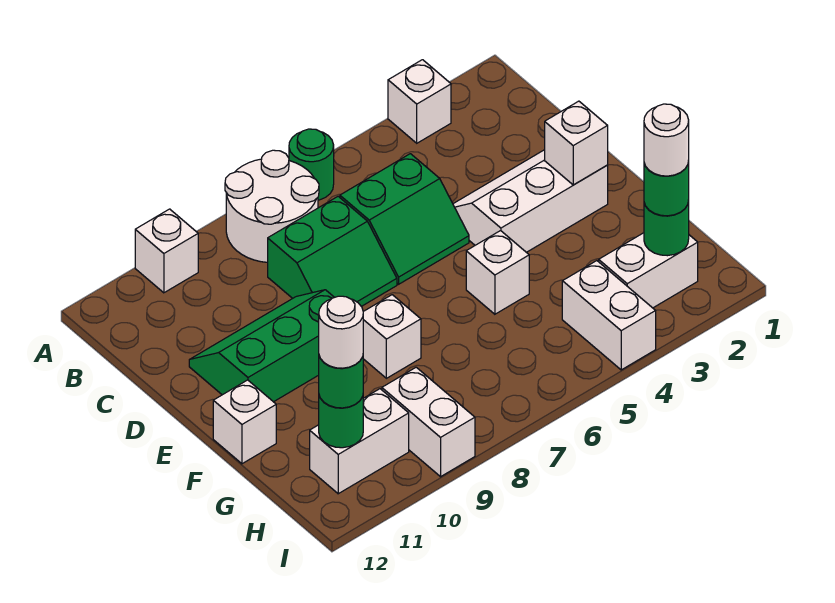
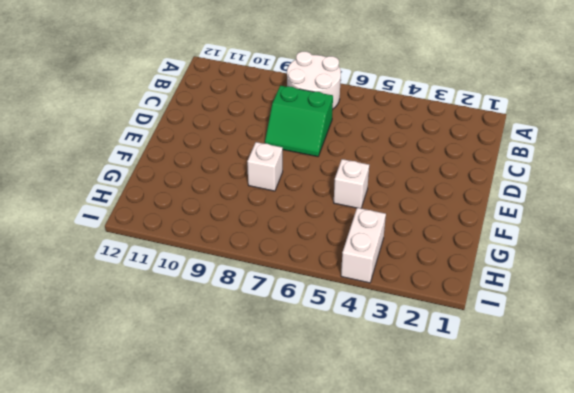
none -> white 1x1 brick [388,60,451,143]
none -> green 1x1 round brick [289,129,334,200]
none -> white 1x1 brick [135,209,198,293]

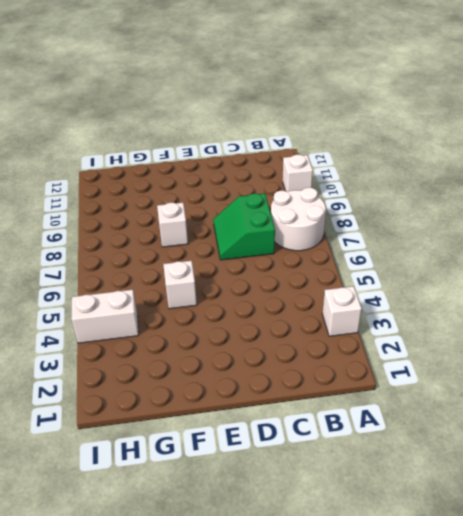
none -> green 1x1 round brick [289,129,334,200]
none -> green 2x2 slope [340,154,469,284]
none -> white 2x3 slope [453,150,608,252]

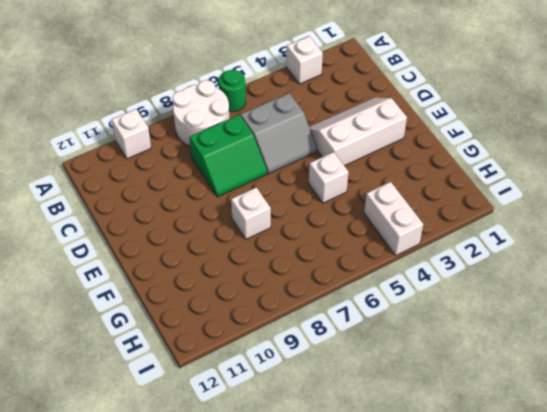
grey 2x2 slope [241,93,317,174] -> green 2x2 slope [340,154,469,284]
none -> green 2x3 slope [189,290,334,402]
none -> white 1x1 brick [213,380,276,464]
none -> white 1x2 brick [599,233,698,308]

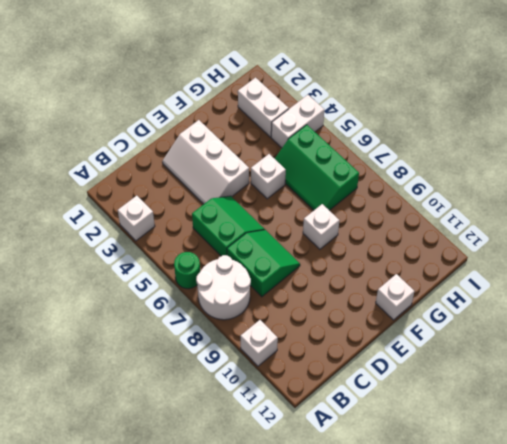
green 2x3 slope [275,125,359,210] -> green 2x3 slope moved to [189,290,334,402]
none -> white 1x2 brick [382,367,475,477]
none -> white 1x2 brick [310,389,409,494]
none -> white 1x1 brick [545,101,608,185]

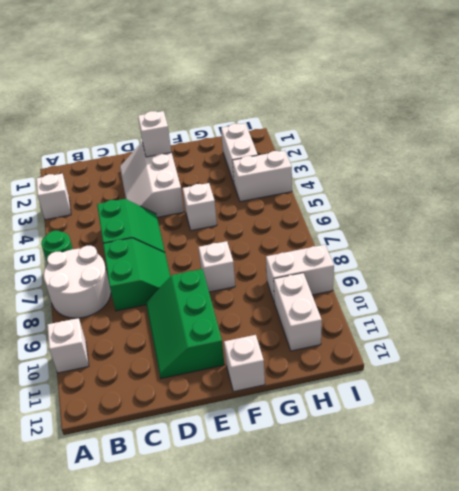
none -> green 1x1 round brick [644,200,689,256]
none -> green 1x1 round brick [319,396,363,448]
none -> green 1x1 round brick [644,161,689,216]

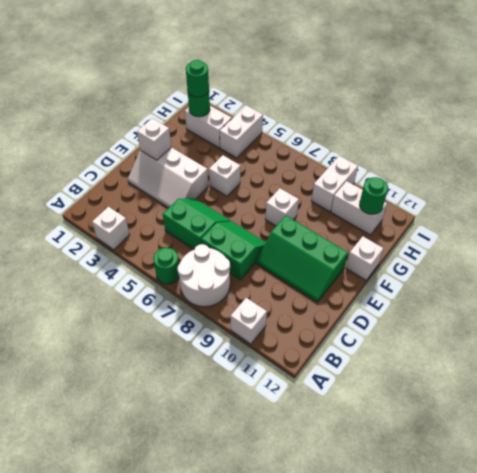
none -> green 1x1 round brick [319,356,363,408]
none -> white 1x1 round brick [644,104,689,176]
none -> white 1x1 round brick [319,296,363,368]

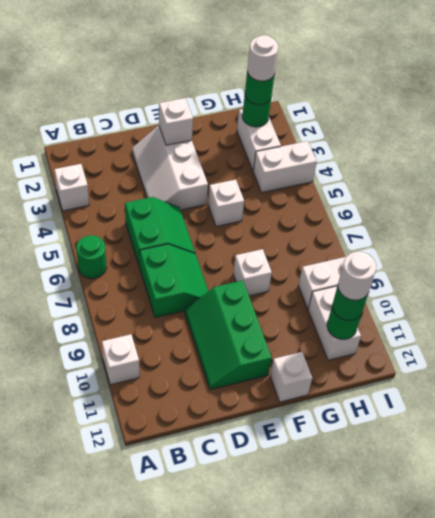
none -> white 2x2 round brick [225,150,319,262]

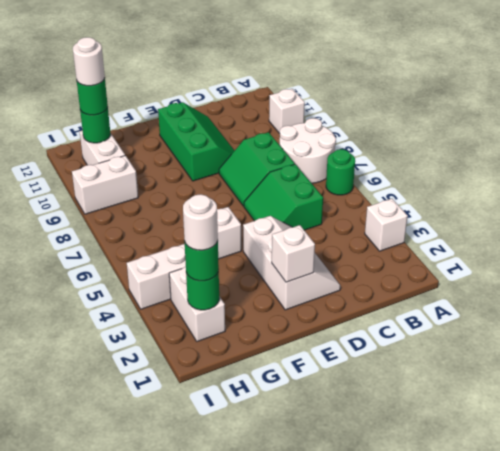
none -> white 1x1 brick [363,295,421,378]
none -> white 1x1 brick [213,380,276,464]

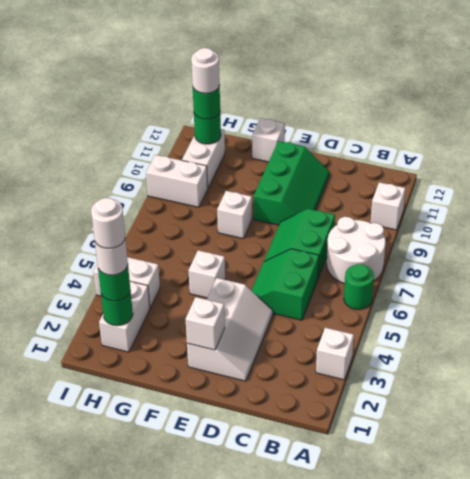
white 1x1 round brick [91,198,125,249] -> none

